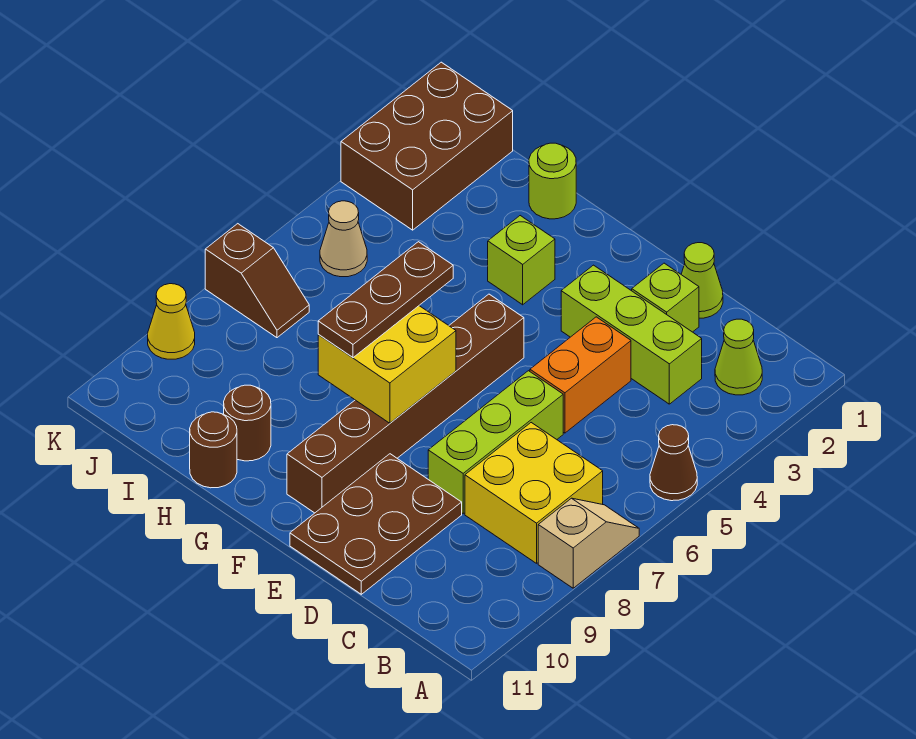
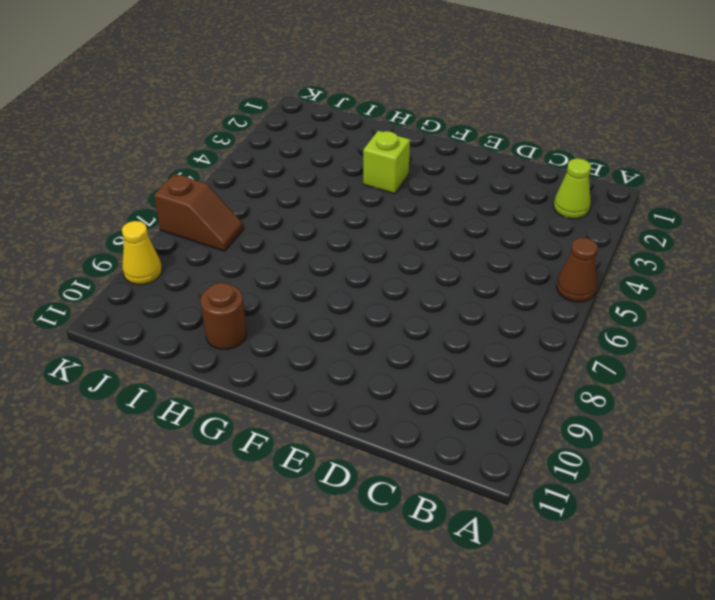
none -> tan 1x2 slope [538,498,639,588]
none -> yellow 2x2 brick [465,423,603,563]
none -> lime 1x3 brick [561,265,702,404]

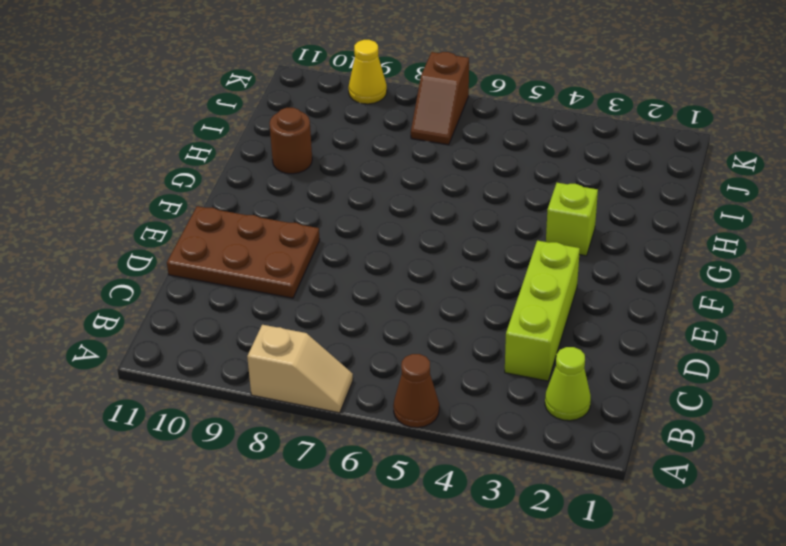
none -> yellow 2x2 brick [465,423,603,563]
none -> lime 1x1 cone [681,243,723,318]
none -> lime 1x1 brick [632,263,699,332]

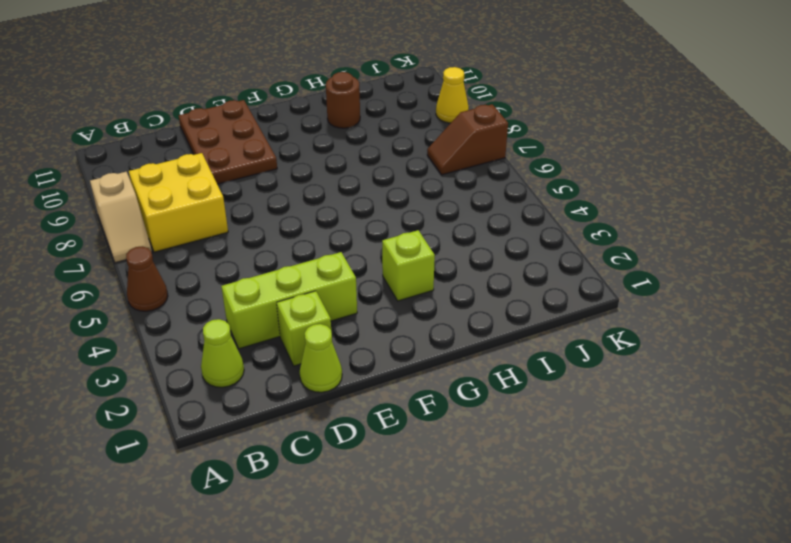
none -> orange 1x2 brick [530,317,631,433]
none -> lime 1x3 brick [428,371,563,514]
none -> brown 1x6 brick [287,294,524,513]

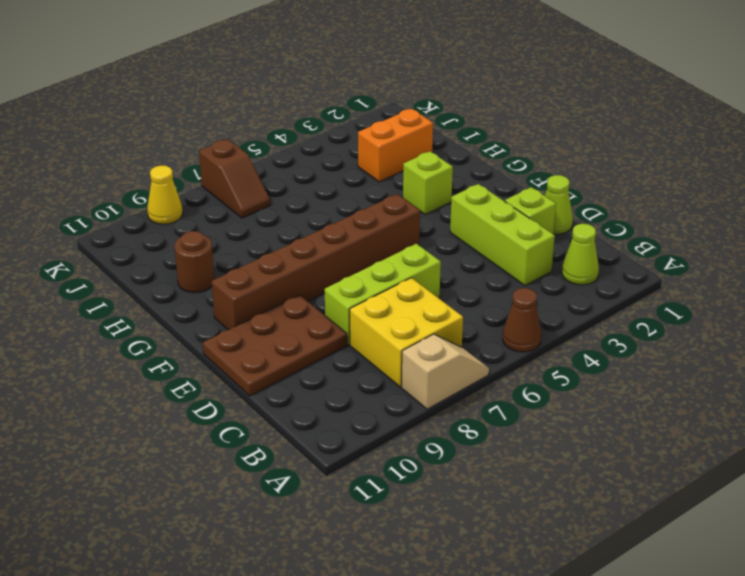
orange 1x2 brick [358,109,433,182] -> orange 1x2 brick moved to [530,317,631,433]
none -> lime 1x1 round brick [529,143,576,219]
none -> brown 1x1 round brick [190,412,237,488]
none -> brown 2x3 brick [341,62,513,230]

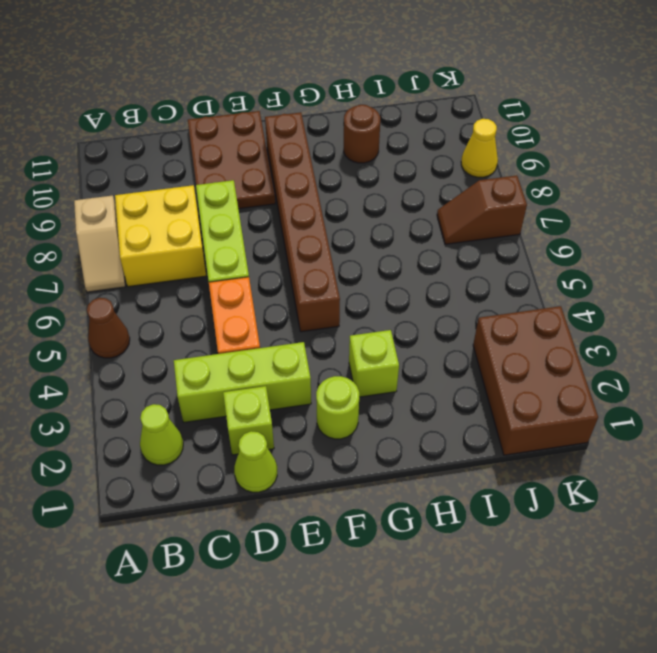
lime 1x1 round brick [316,376,359,439] -> lime 1x1 round brick moved to [529,143,576,219]
none -> brown 1x1 round brick [190,412,237,488]
none -> tan 1x1 cone [320,201,367,277]
none -> yellow 2x2 brick [318,306,456,423]

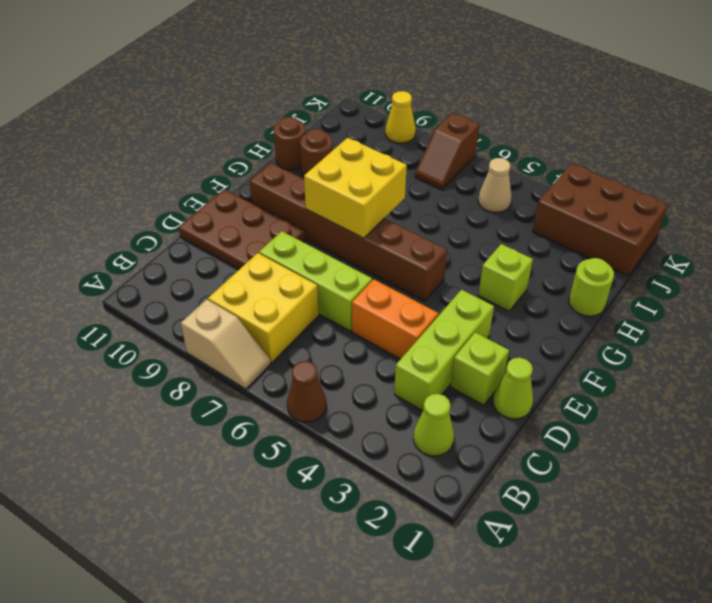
none -> brown 1x3 plate [318,242,453,358]

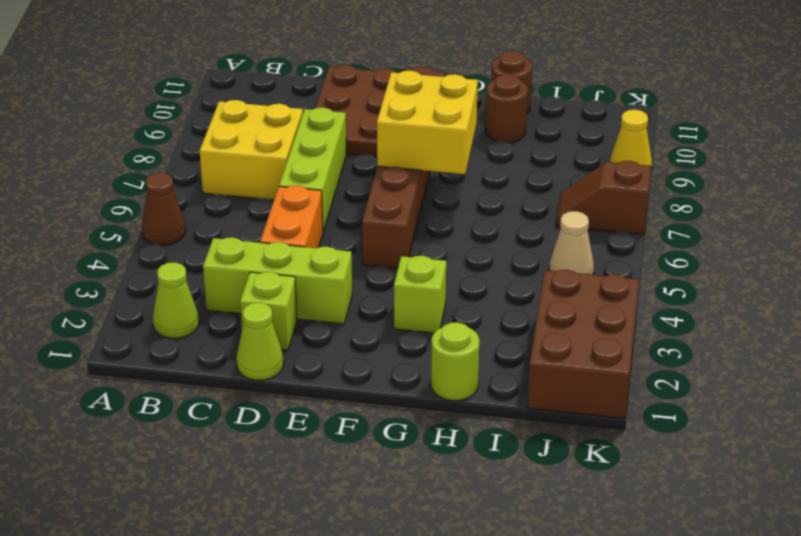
none -> tan 1x2 slope [538,498,639,588]
none -> brown 1x3 plate [318,242,453,358]

